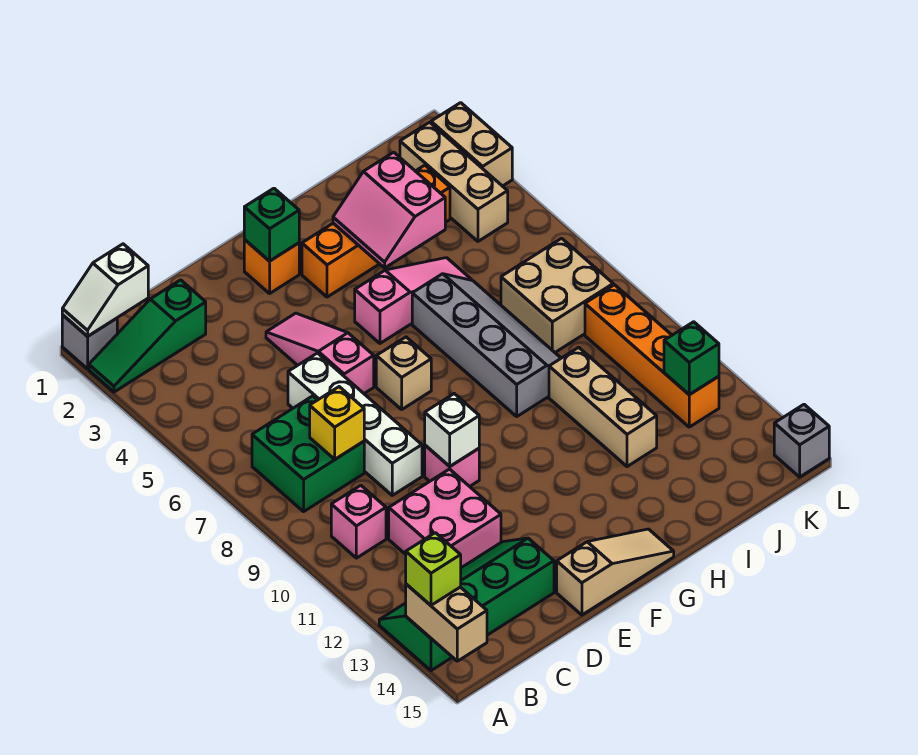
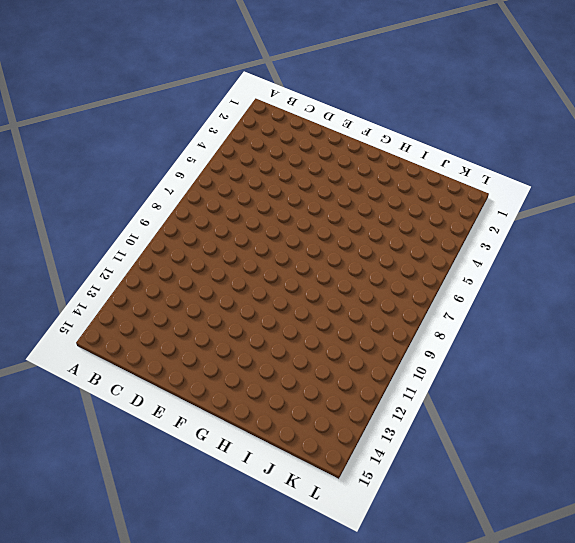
none -> grey 1x1 brick [62,315,117,369]
none -> green 1x3 slope [89,280,206,392]
none -> green 2x4 slope [379,538,554,671]

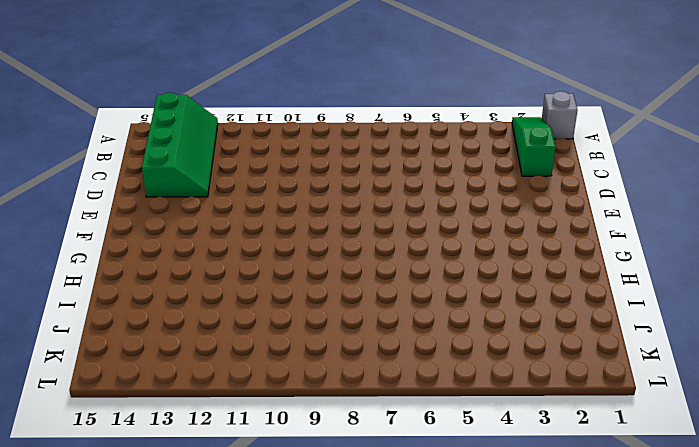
none -> green 2x2 brick [252,396,364,512]
none -> pink 1x1 brick [331,485,386,558]
none -> pink 2x2 brick [389,469,501,568]

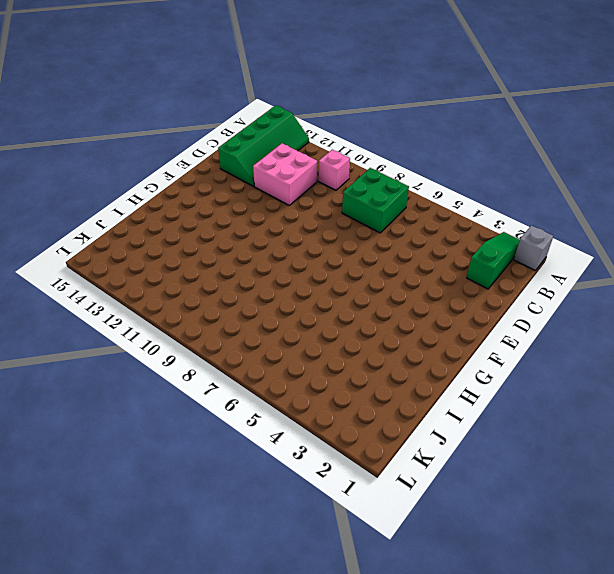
none -> white 1x4 brick [288,353,422,495]
none -> pink 1x3 slope [266,313,374,393]
none -> pink 1x1 brick [425,445,479,487]

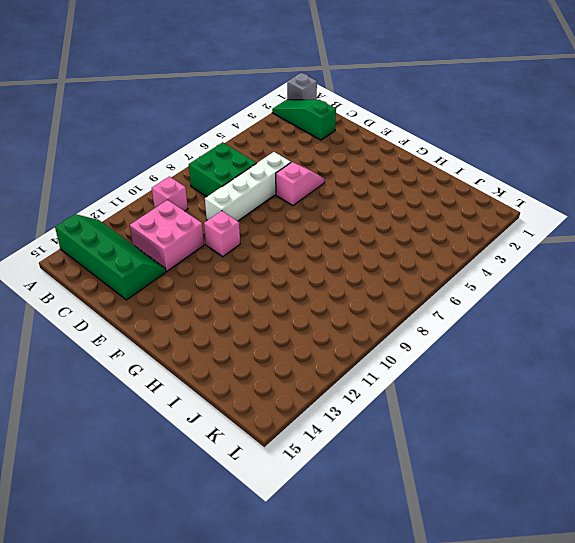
pink 1x2 slope [276,162,325,206] -> pink 1x3 slope [266,313,374,393]
none -> tan 1x3 slope [557,529,674,615]
none -> orange 1x1 brick [244,240,299,293]
none -> tan 1x1 brick [376,337,431,409]

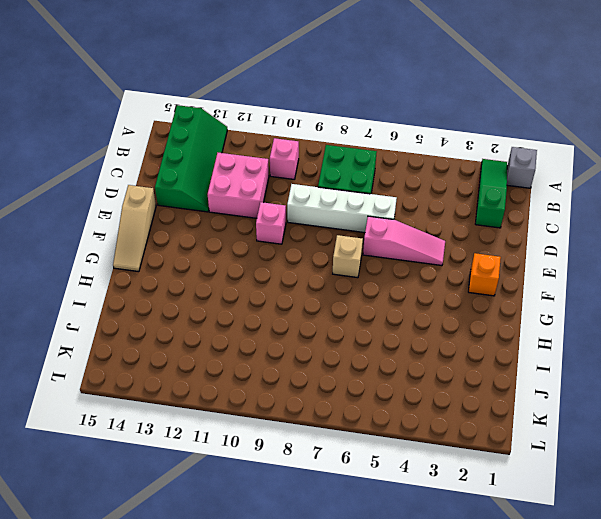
none -> orange 1x4 brick [302,165,450,297]
none -> pink 1x3 slope [355,258,471,343]
none -> grey 2x4 slope [412,274,561,416]

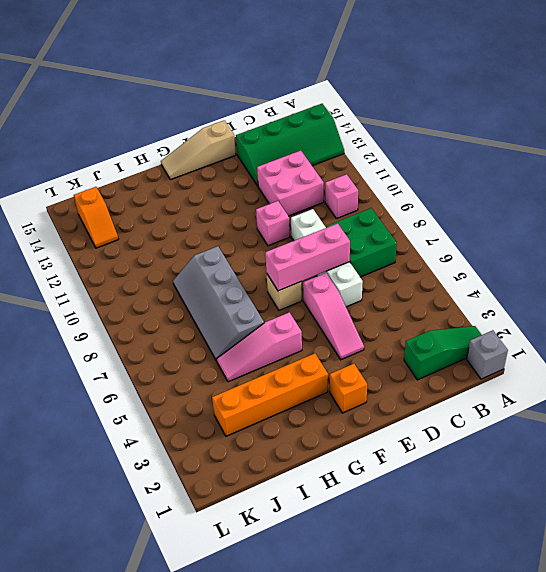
pink 1x3 brick [265,223,350,291] -> none
orange 1x2 slope [74,187,118,248] -> none
none -> tan 1x3 brick [549,347,657,467]
none -> tan 2x2 brick [501,238,613,352]
none -> tan 1x3 brick [400,122,508,241]

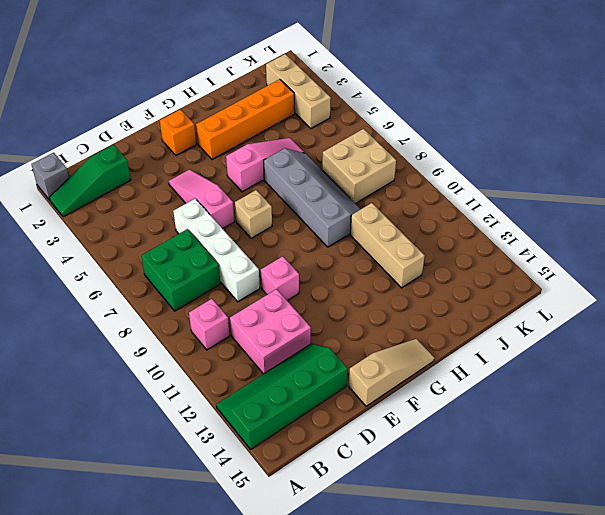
none -> orange 1x4 brick [585,285,719,427]
none -> tan 1x2 brick [431,103,512,186]
none -> grey 1x1 brick [774,405,829,477]

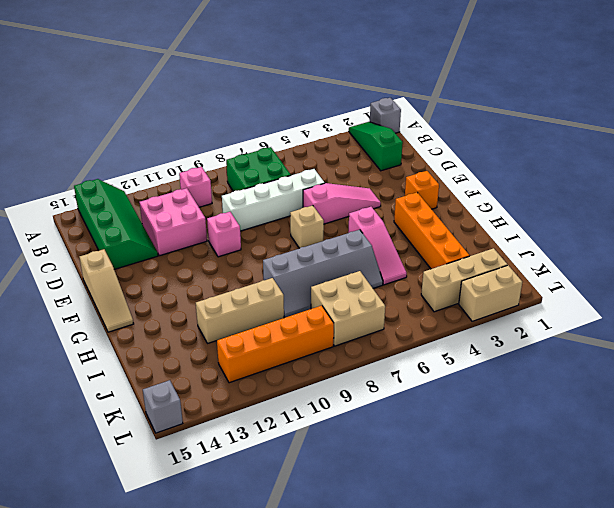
none -> white 1x2 slope [62,244,148,336]
none -> tan 1x2 brick [406,584,487,661]
none -> yellow 1x1 brick [310,387,364,459]

